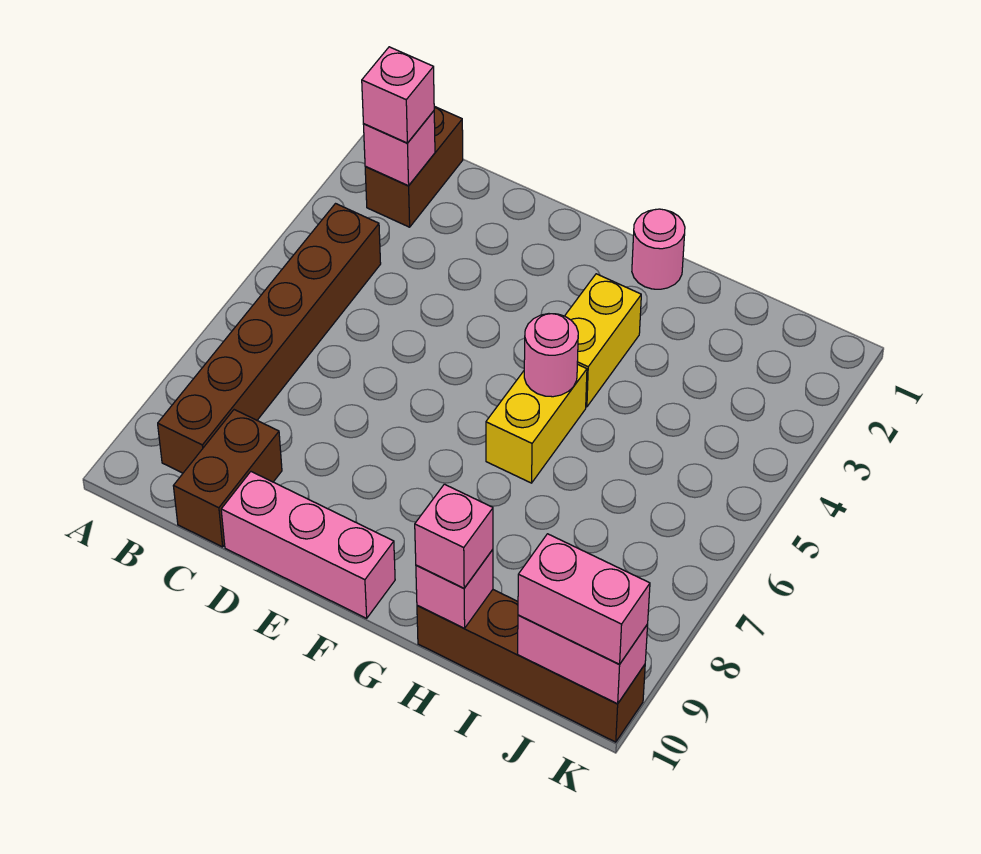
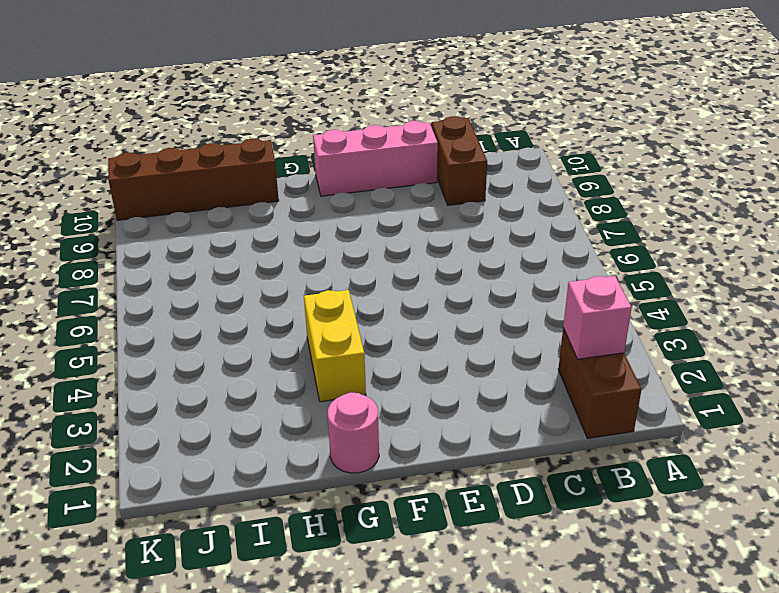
none -> brown 1x6 brick [158,204,381,473]
none -> yellow 1x2 brick [486,364,587,483]
none -> pink 1x1 round brick [524,314,578,397]

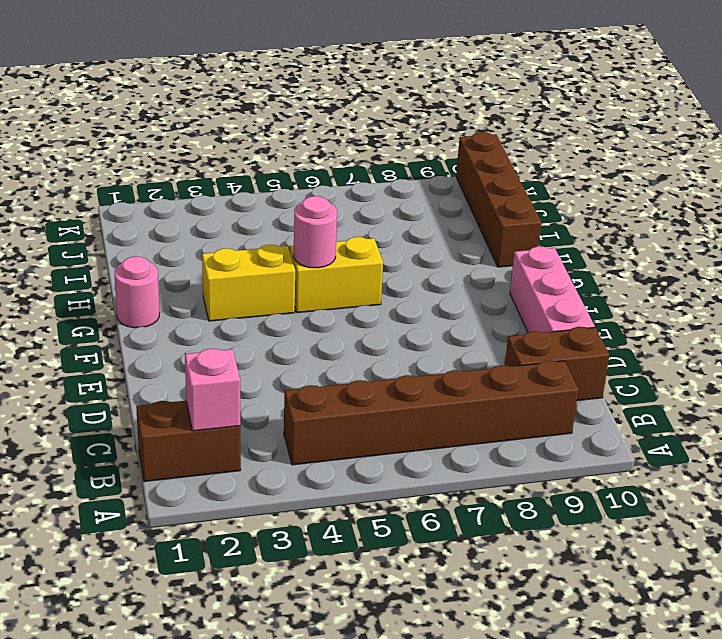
none -> pink 1x1 brick [416,550,493,628]
none -> pink 1x2 brick [518,615,648,704]
none -> pink 1x1 brick [362,47,434,143]

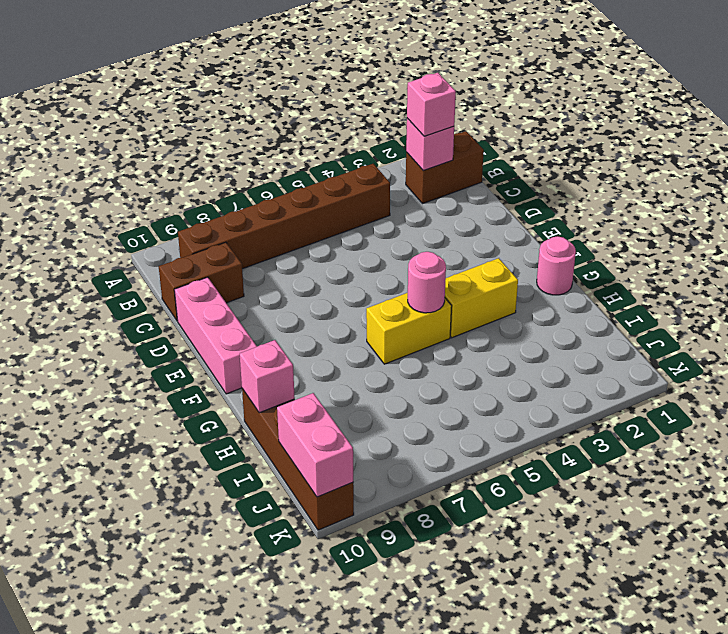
none -> pink 1x1 brick [415,484,493,588]
none -> pink 1x2 brick [518,534,650,664]

